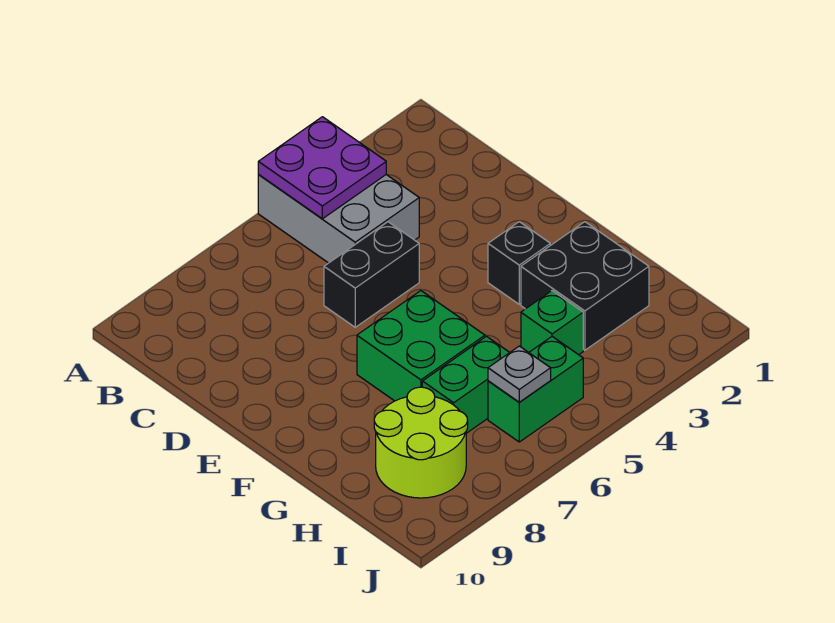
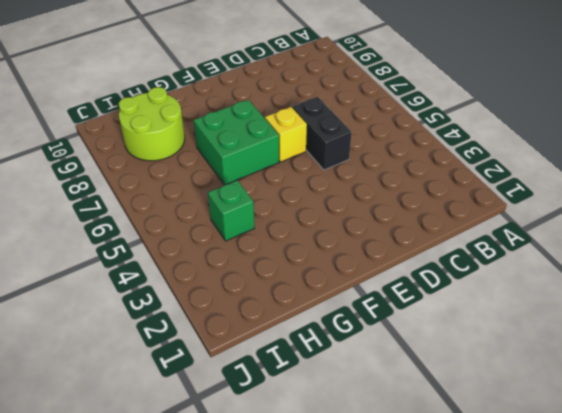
yellow 1x1 brick [265,107,307,162] -> none
none -> grey 2x3 brick [258,175,419,263]
none -> black 1x1 brick [488,222,550,304]

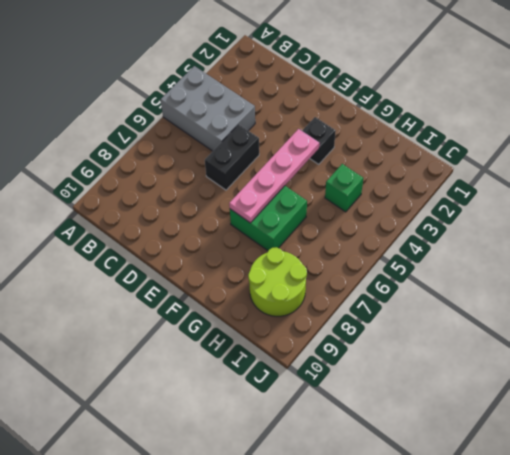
pink 1x4 plate [229,129,319,223] -> none
none -> black 2x2 brick [521,222,649,350]
none -> green 1x2 brick [422,336,510,433]

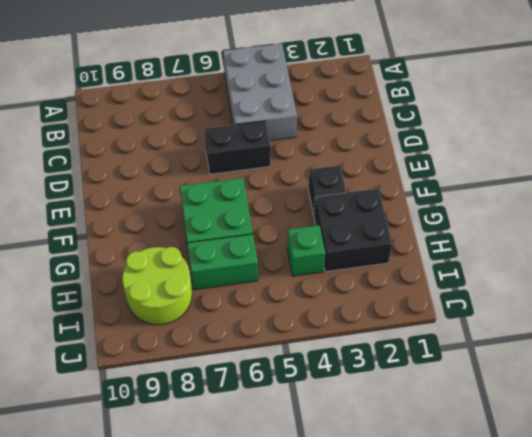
none -> green 1x2 brick [488,337,583,442]
none -> purple 2x2 plate [258,117,386,219]

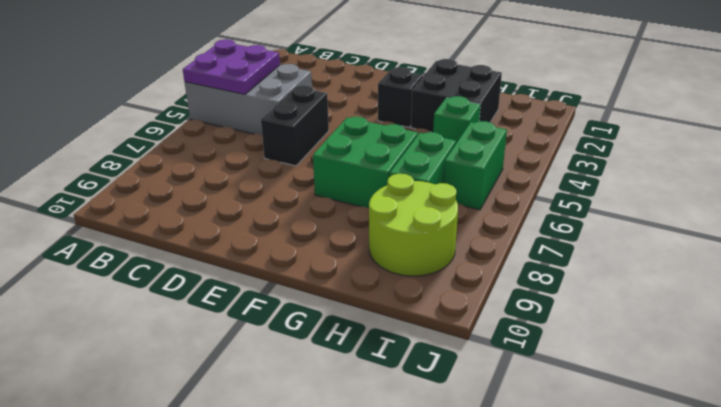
none -> grey 1x1 plate [488,346,551,402]

